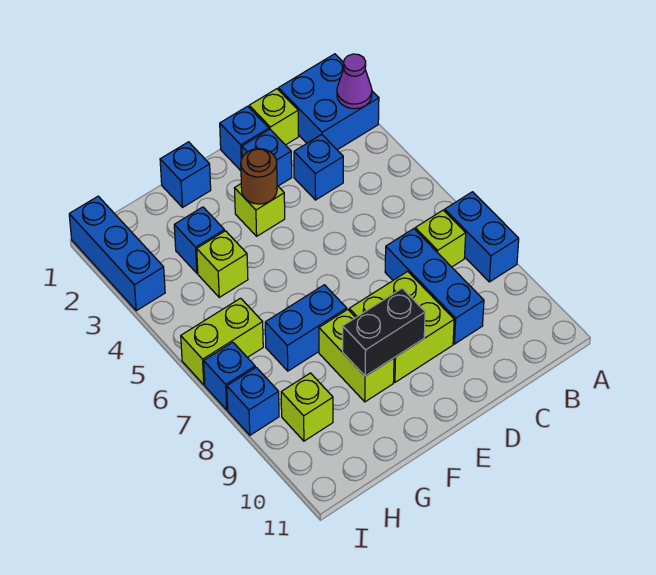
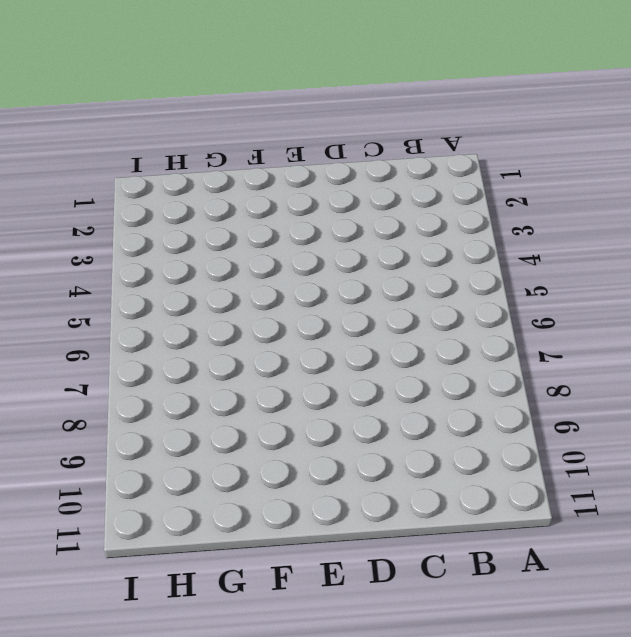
none -> blue 2x2 brick [278,54,379,150]
none -> blue 1x2 brick [445,192,519,282]
none -> lime 1x1 brick [415,210,466,267]

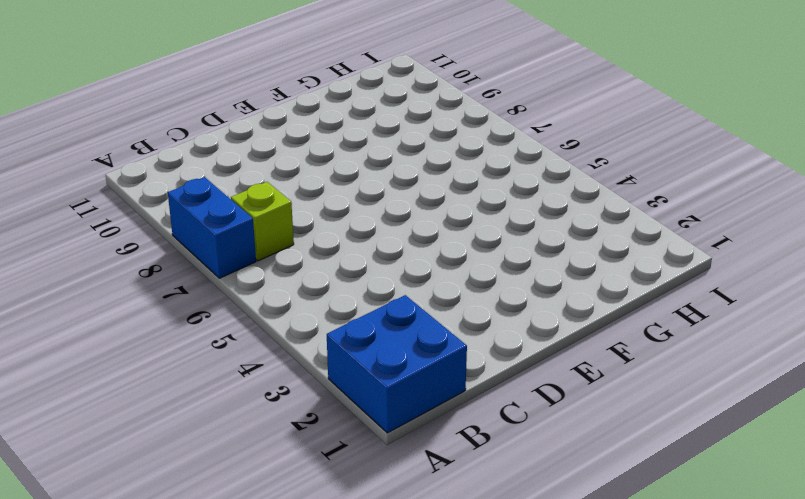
none -> lime 1x1 brick [249,89,299,145]
none -> blue 1x1 brick [294,135,343,200]
none -> blue 1x3 brick [385,229,484,344]

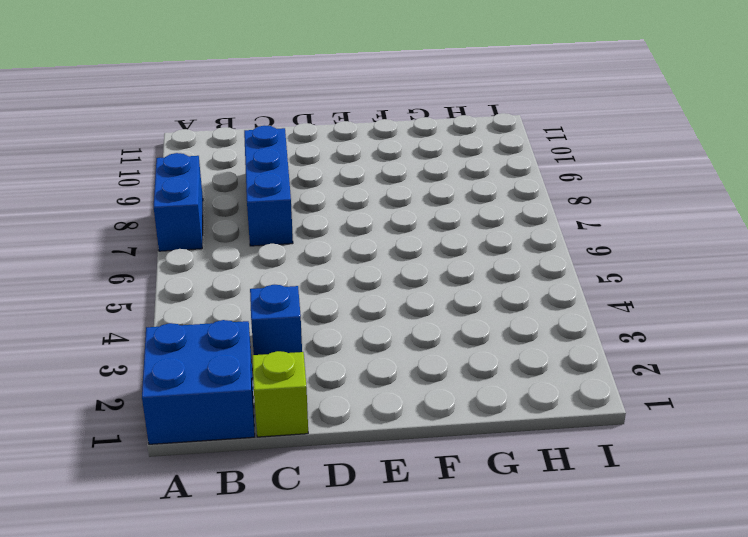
none -> lime 1x1 brick [415,210,466,267]
none -> blue 1x1 brick [220,106,269,171]
none -> blue 1x1 brick [242,129,292,186]

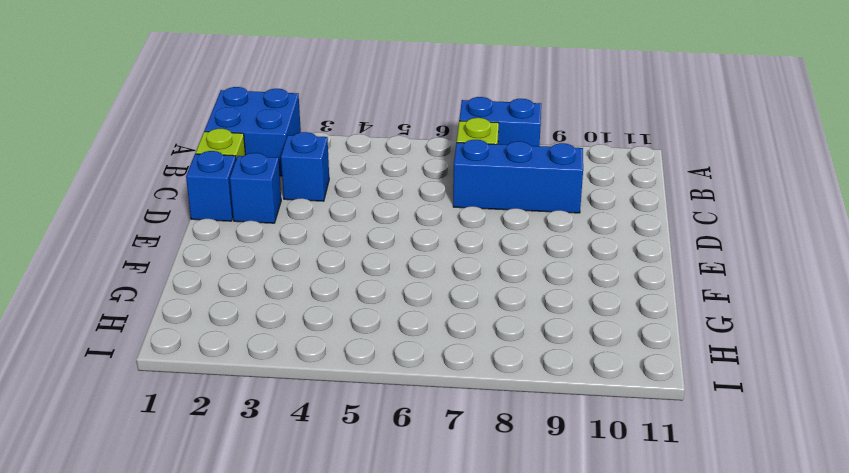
none -> lime 2x2 brick [349,271,454,382]
none -> lime 1x1 brick [234,184,285,236]
none -> blue 1x1 brick [160,142,211,208]

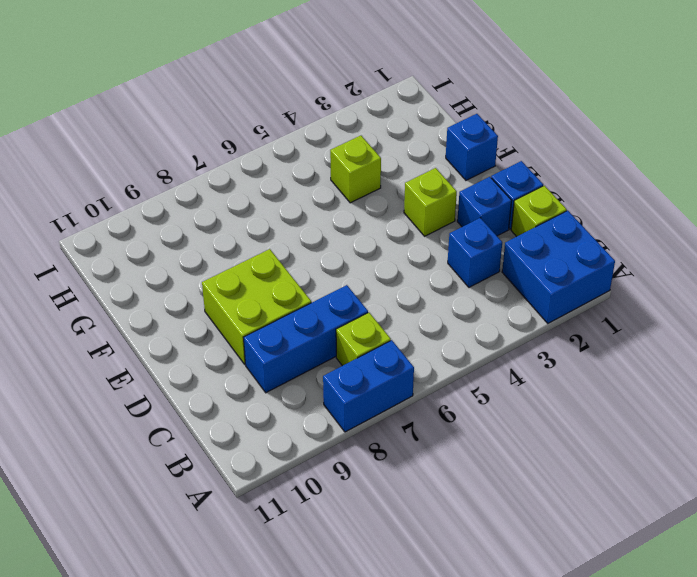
none -> blue 1x2 brick [265,285,347,371]
none -> lime 1x2 brick [319,309,394,402]
none -> blue 1x1 brick [174,207,224,273]

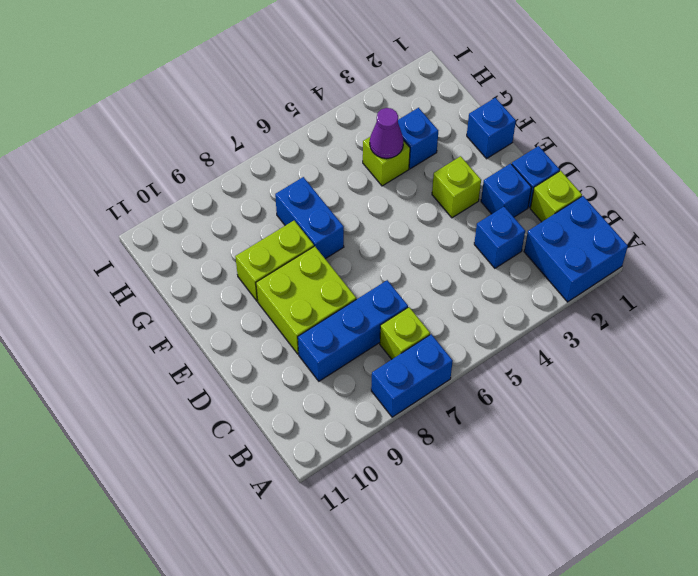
purple 1x1 cone [370,108,404,158] -> purple 1x1 cone moved to [337,54,372,109]
none -> lime 1x2 brick [181,298,263,385]
none -> lime 1x1 brick [281,373,333,441]
none -> blue 1x3 brick [69,196,165,311]

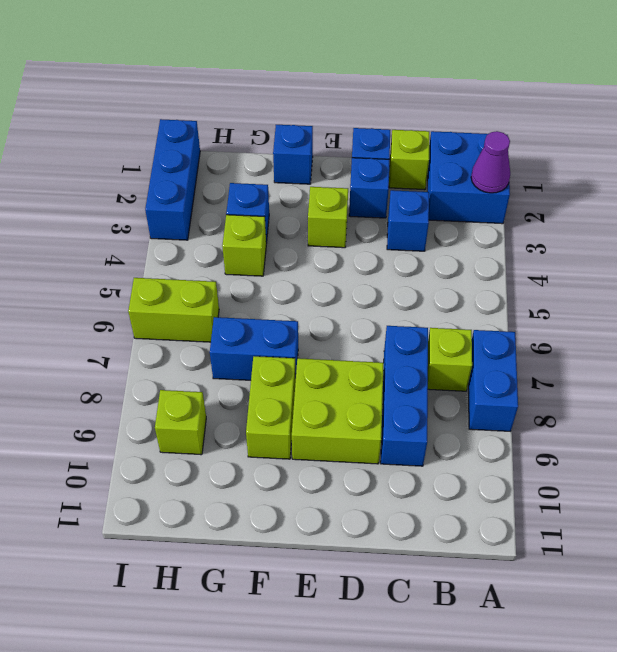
none -> blue 1x1 brick [204,342,255,410]
none -> blue 1x1 brick [227,367,279,435]
none -> brown 1x1 round brick [241,149,277,204]

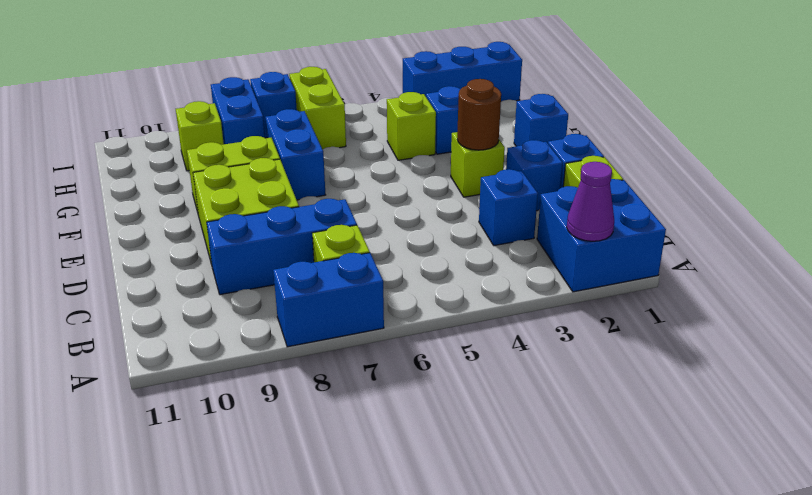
blue 1x2 brick [211,77,265,144] -> blue 1x1 brick [227,367,279,435]
none -> black 1x2 brick [343,288,425,376]

